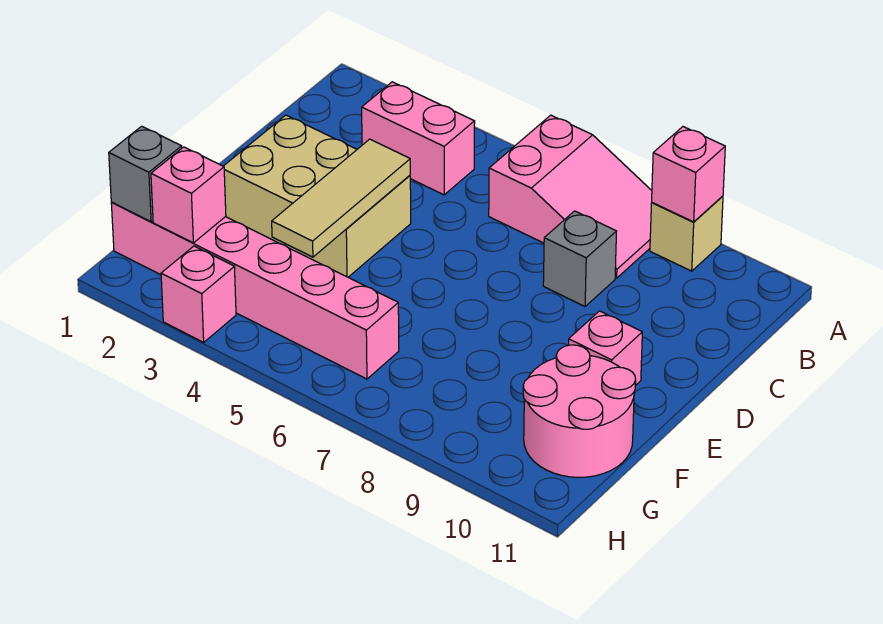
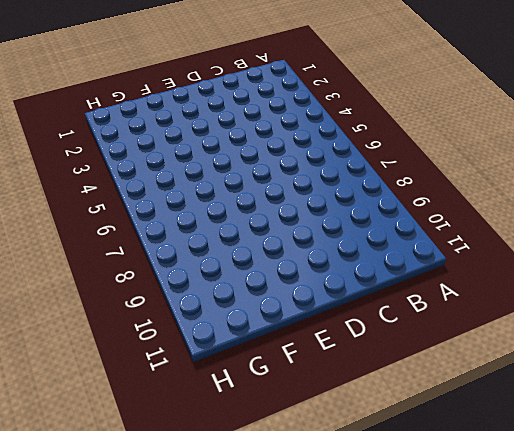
none -> pink 2x3 slope [489,115,652,278]
none -> tan 1x1 brick [650,196,723,271]
none -> pink 1x2 brick [362,82,475,195]

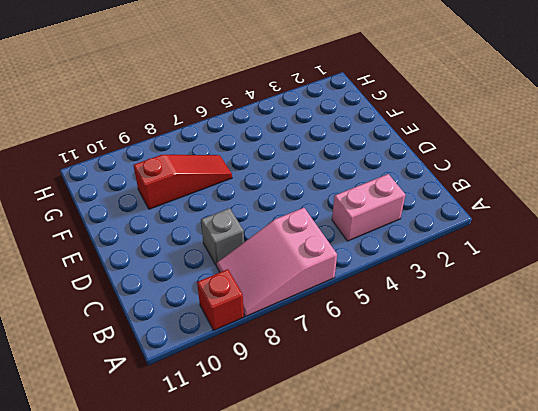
red 1x1 brick [197,269,244,330] -> tan 1x1 brick [650,196,723,271]
red 1x3 slope [133,155,232,209] -> none
none -> tan 2x3 brick [224,115,411,277]
none -> pink 1x1 brick [568,311,642,386]
none -> pink 2x2 round brick [523,345,636,477]

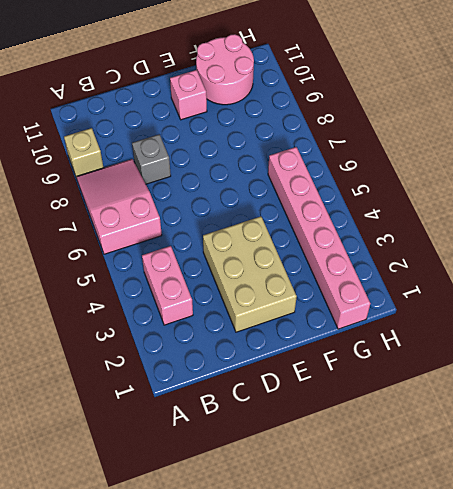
none -> pink 1x1 brick [161,246,236,342]
none -> pink 1x1 brick [652,127,725,222]
none -> tan 1x3 tile [272,139,410,257]

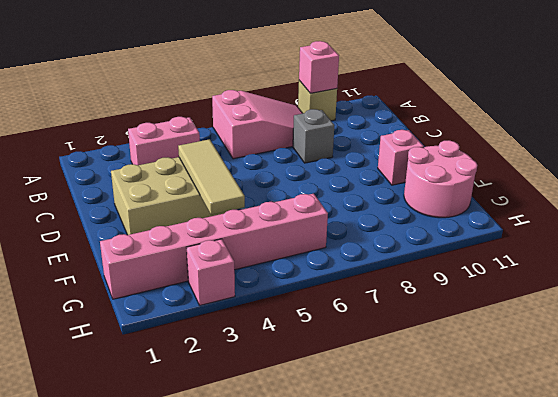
none -> grey 1x1 brick [109,126,182,222]
none -> pink 1x1 brick [151,147,226,243]

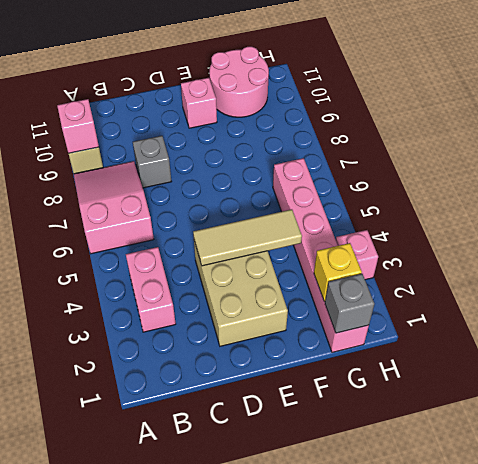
yellow 1x1 brick [314,243,362,302] -> pink 1x1 brick [151,147,226,243]

